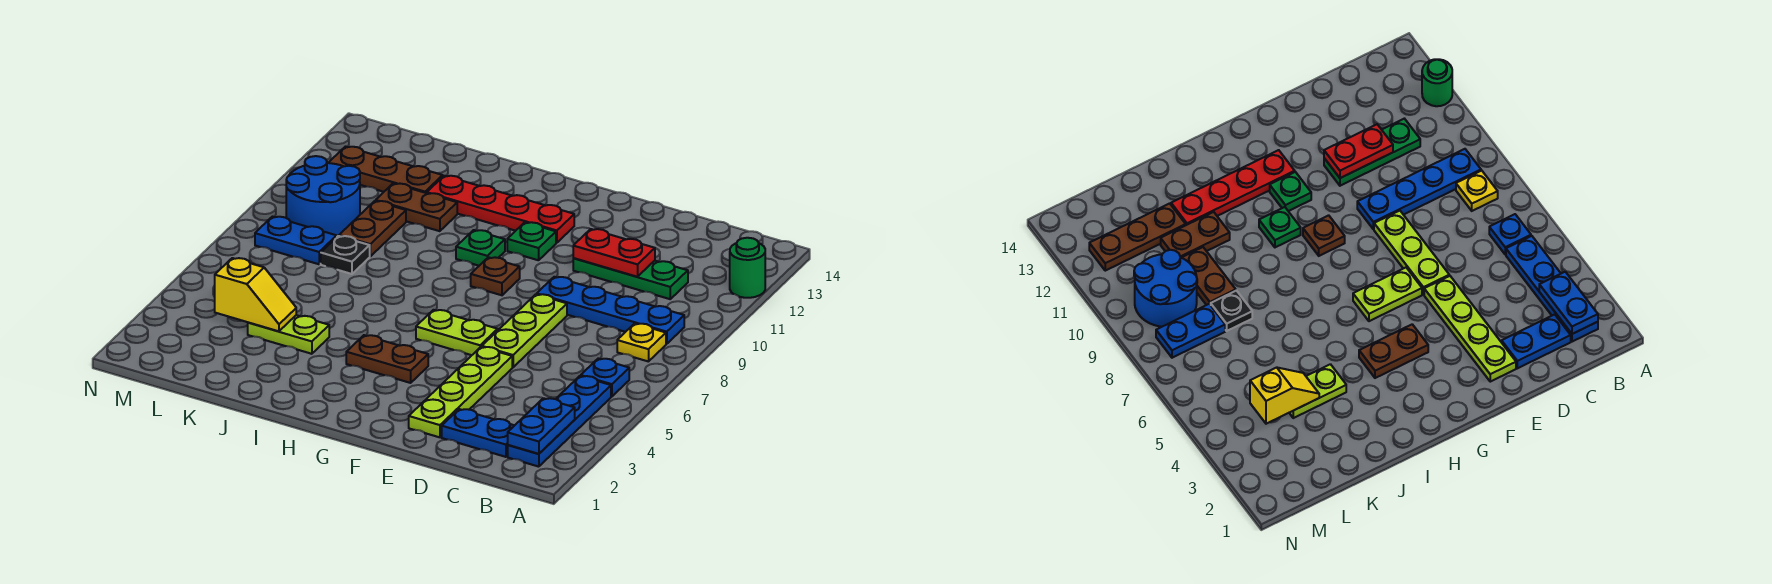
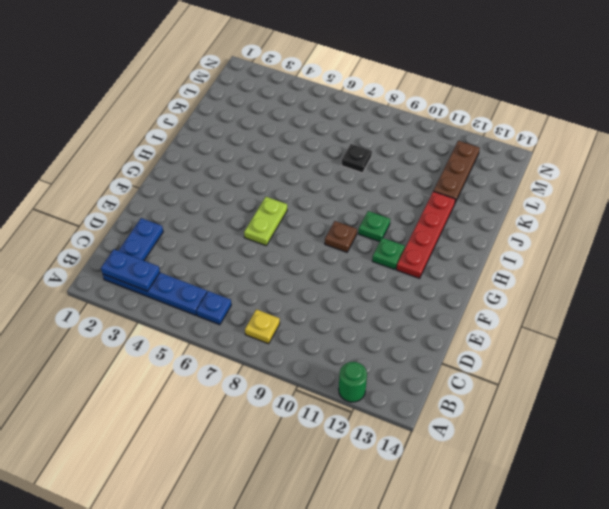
none -> blue 1x4 plate [537,277,684,344]
none -> green 1x3 plate [573,258,688,299]
none -> lime 1x4 plate [409,347,512,437]

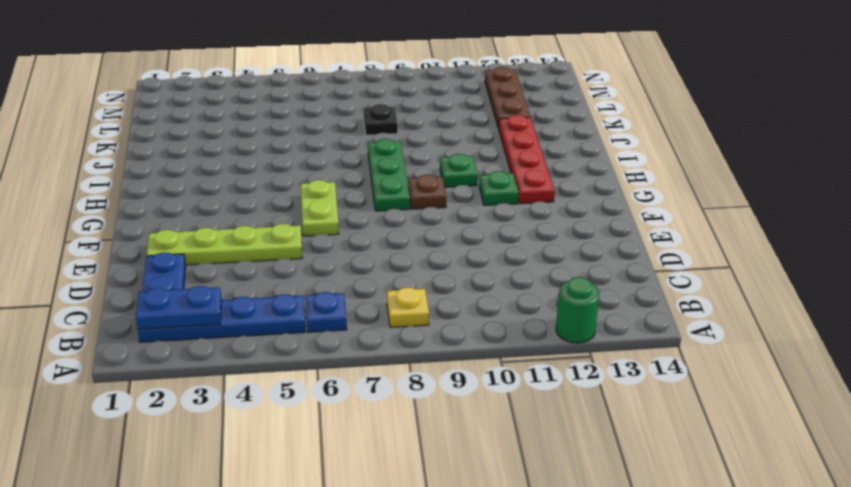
green 1x3 plate [368,139,410,211] -> green 1x3 plate moved to [573,258,688,299]
none -> blue 1x4 plate [537,277,684,344]
none -> lime 1x3 plate [482,294,567,367]
none -> brown 1x2 plate [346,335,428,383]

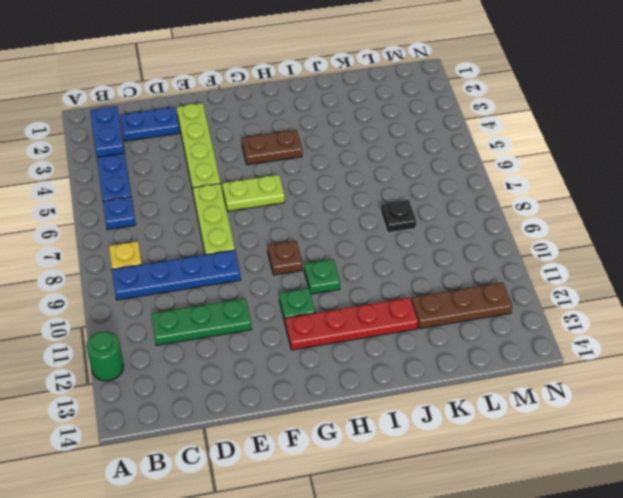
none -> lime 1x2 plate [248,315,329,354]
none -> brown 1x2 plate [376,183,457,231]
none -> brown 1x2 plate [339,201,406,256]

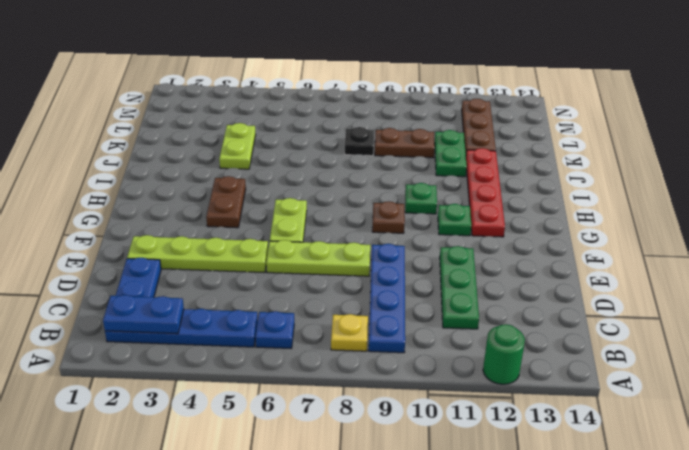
green 1x2 plate [435,130,467,177] -> brown 1x2 plate [376,183,457,231]
none -> blue 1x2 plate [255,217,337,264]
none -> blue 2x2 round brick [286,156,360,237]
none -> red 1x2 plate [573,229,655,277]

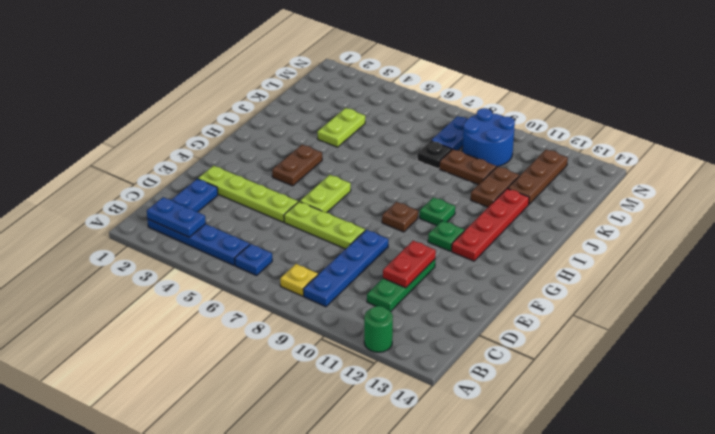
none -> yellow 1x2 slope [215,258,296,331]

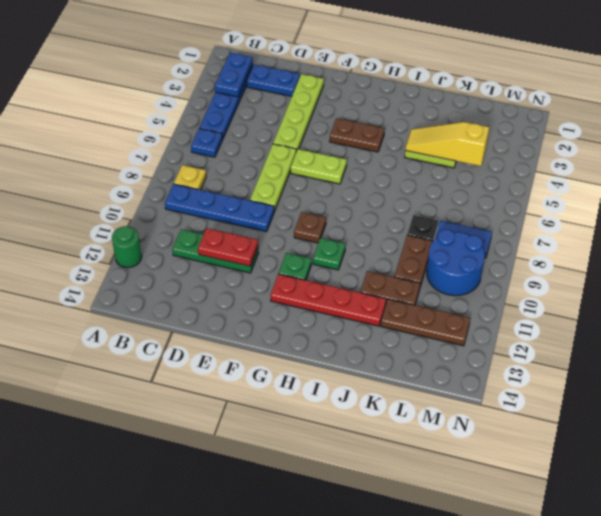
yellow 1x3 slope [405,122,489,166] -> yellow 1x2 slope [215,258,296,331]

